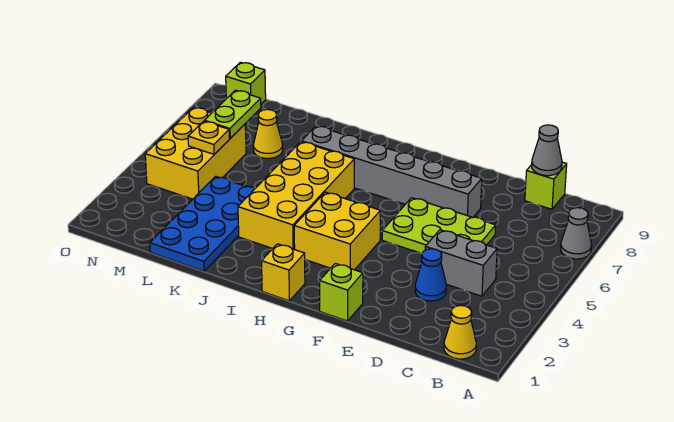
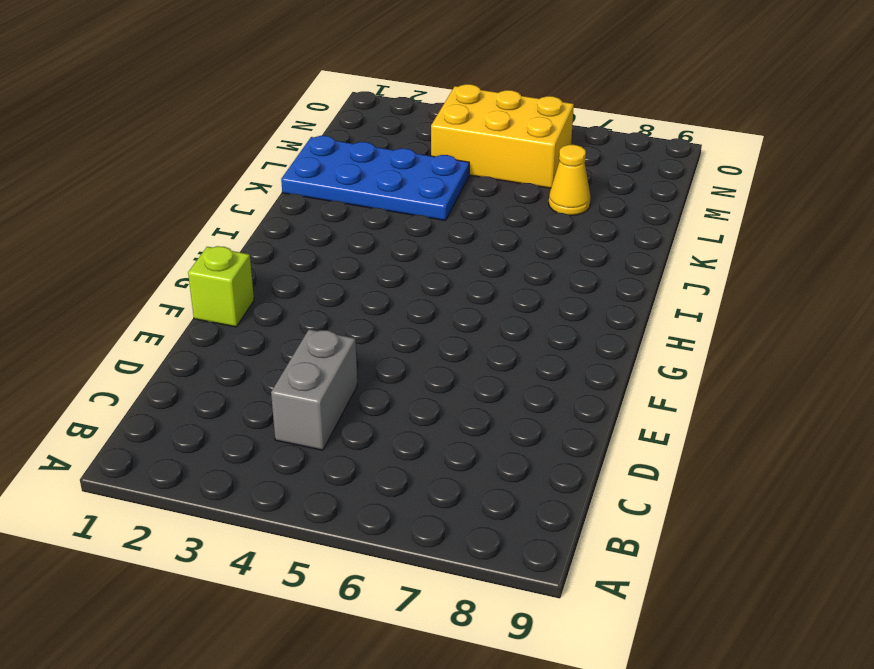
none -> grey 1x1 cone [561,208,592,259]
none -> yellow 1x1 cone [444,305,476,359]
none -> lime 1x1 brick [525,162,567,209]

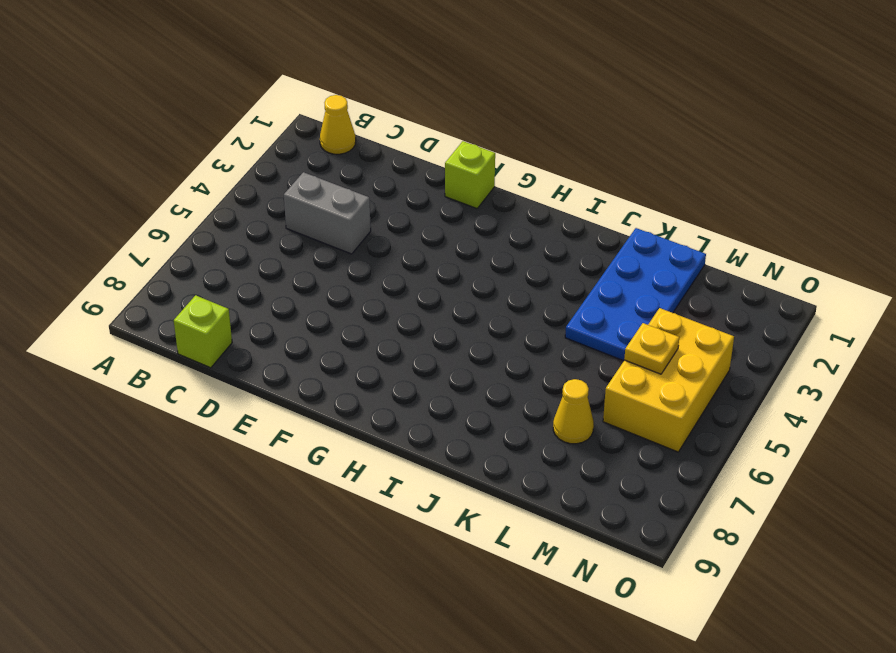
none -> grey 1x1 cone [561,208,592,259]
none -> blue 1x1 cone [415,249,446,301]
none -> lime 2x3 plate [382,198,496,253]

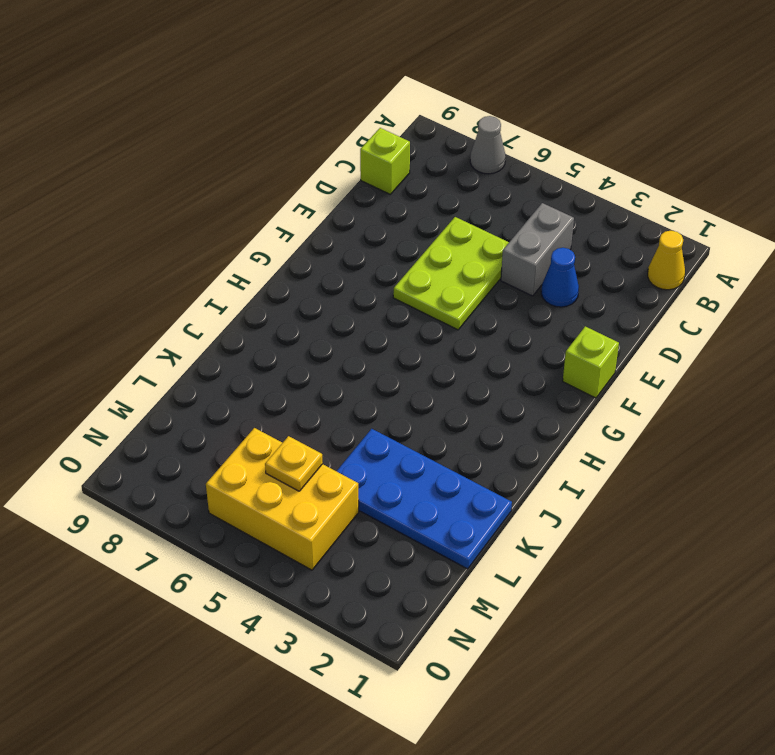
none -> grey 1x6 brick [301,126,482,217]
none -> yellow 2x2 brick [294,192,381,270]
none -> yellow 1x1 brick [262,244,305,301]

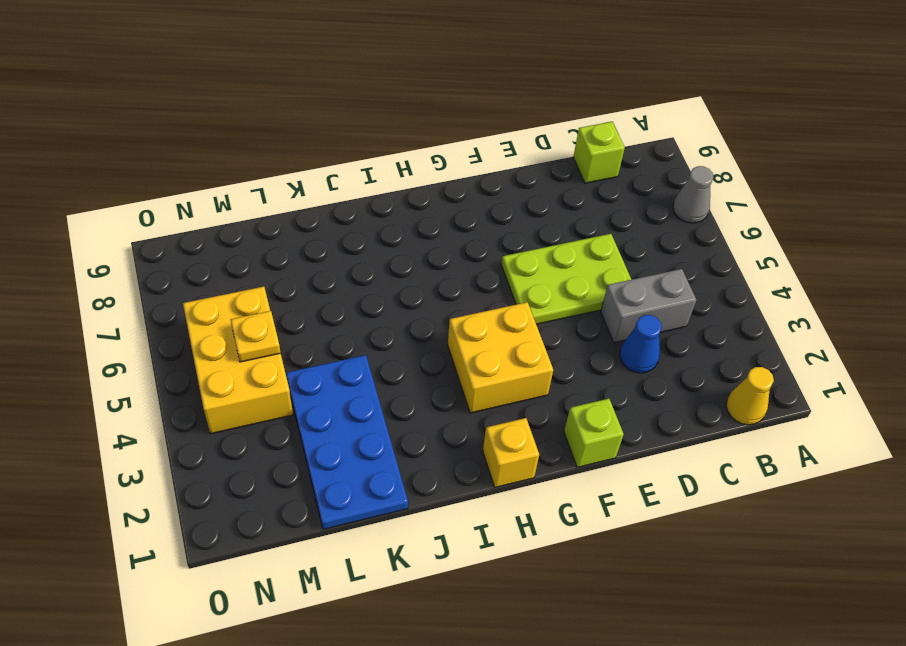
none -> grey 1x6 brick [301,126,482,217]
none -> yellow 2x4 brick [238,142,354,249]
none -> yellow 1x1 cone [253,109,283,159]

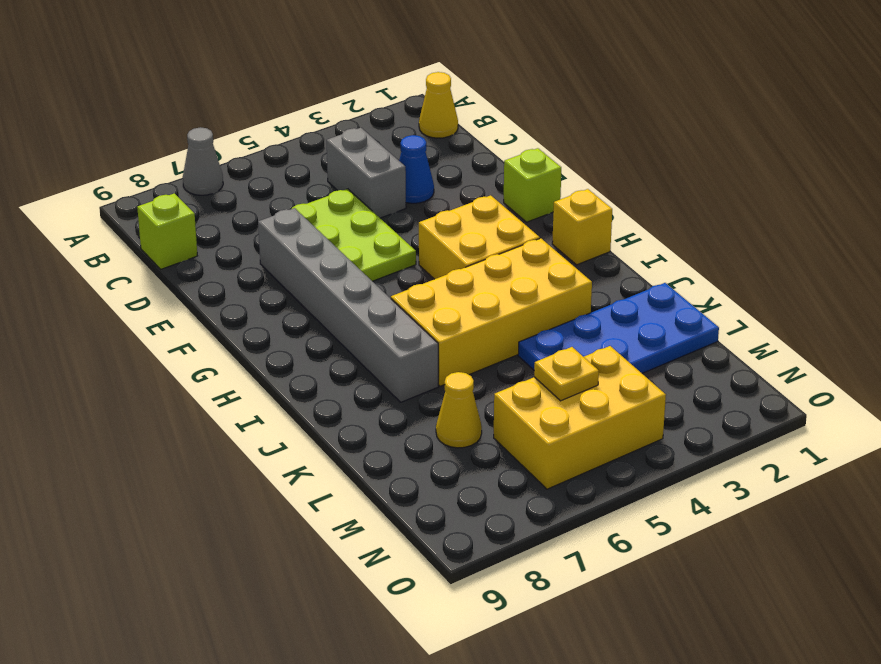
none -> lime 1x1 brick [226,62,266,104]
none -> grey 1x1 cone [532,125,562,176]
none -> lime 1x2 plate [204,90,261,138]

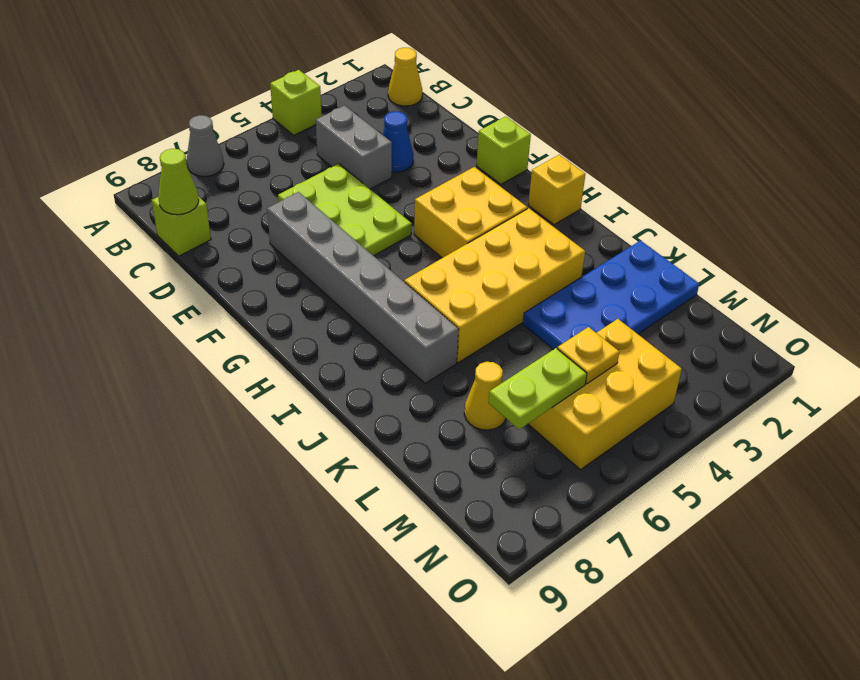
lime 1x1 brick [270,70,322,135] -> lime 1x1 brick moved to [226,62,266,104]
lime 1x1 cone [158,149,199,215] -> grey 1x1 cone [532,125,562,176]

